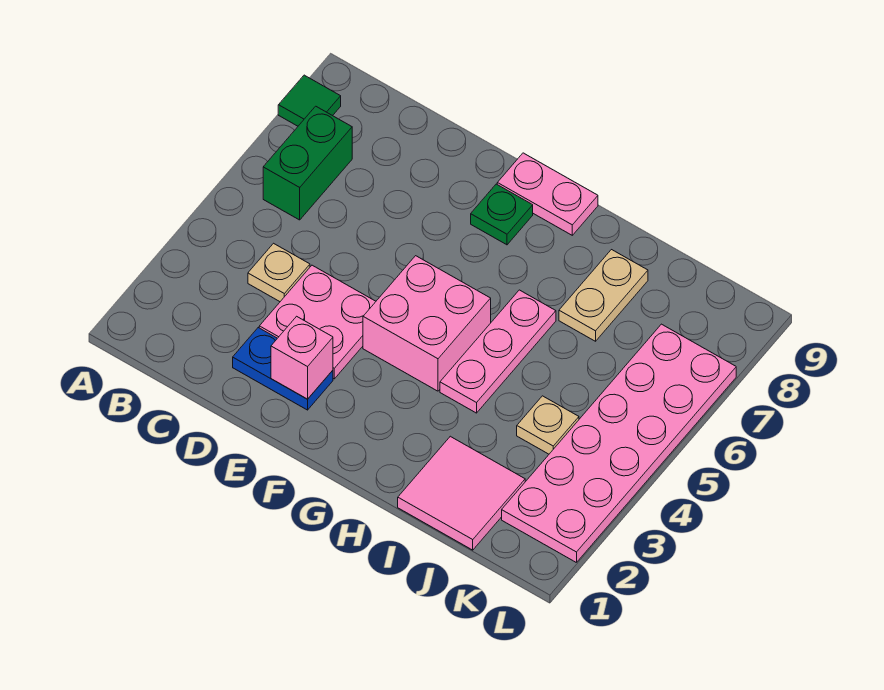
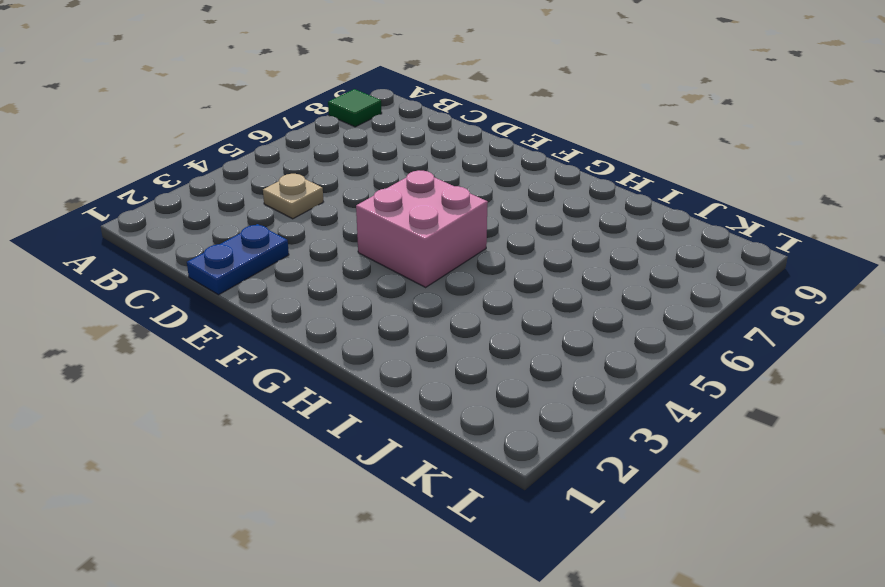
blue 1x2 plate [187,224,289,295] -> blue 1x2 plate turned to [233,328,333,410]
none -> green 1x2 brick [263,106,352,220]
none -> pink 2x2 plate [259,265,376,379]
none -> green 1x1 plate [471,184,533,245]

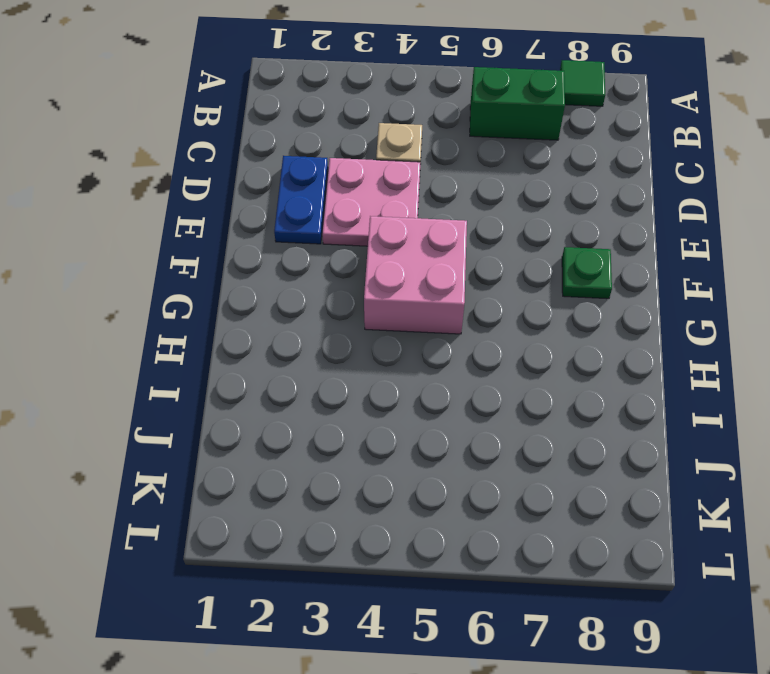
none -> pink 1x2 plate [497,153,598,235]
none -> pink 1x3 plate [440,290,556,413]
none -> pink 2x2 tile [398,436,525,550]

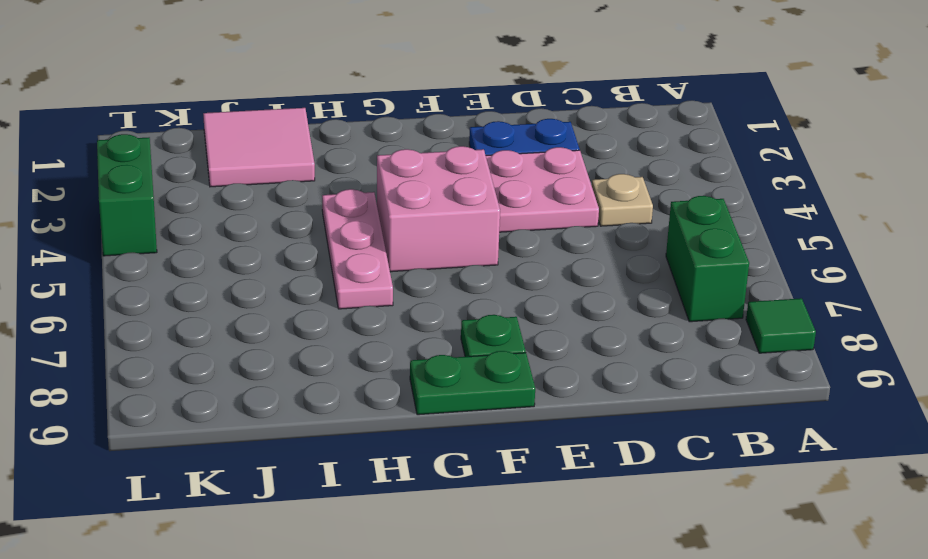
green 1x2 plate [410,351,535,415] -> pink 1x2 plate [497,153,598,235]
green 1x2 brick [97,134,157,256] -> pink 2x6 plate [502,324,736,563]
none -> tan 1x2 plate [559,250,648,341]
none -> tan 1x1 plate [517,396,579,454]
none -> pink 1x1 brick [271,316,333,399]

